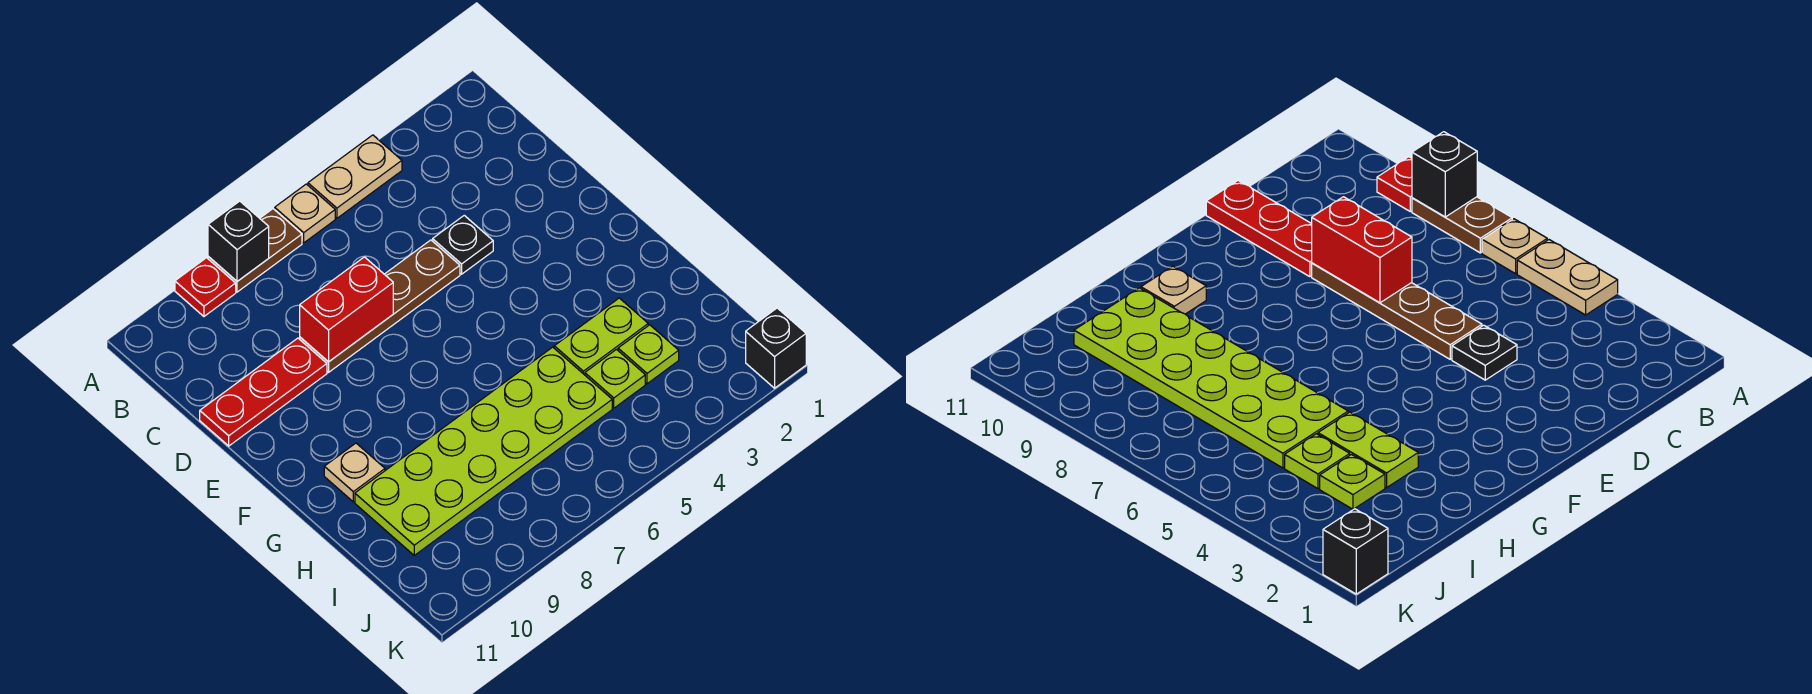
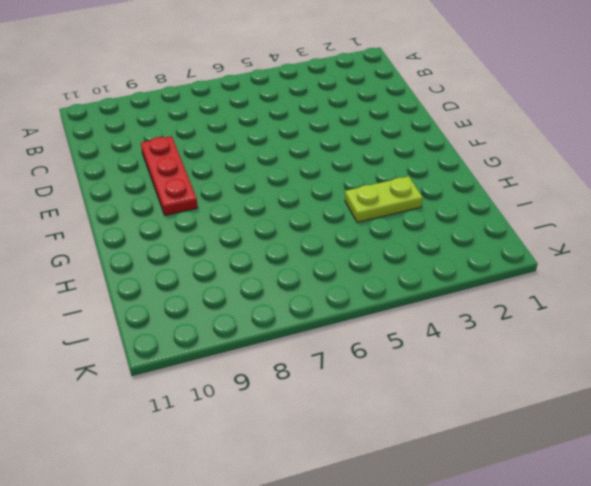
red 1x3 plate [141,136,198,215] -> red 1x3 plate turned to [200,338,327,446]
none -> tan 1x2 plate [308,135,402,218]
none -> tan 1x1 plate [275,184,335,243]
none -> brown 1x2 plate [208,209,302,292]

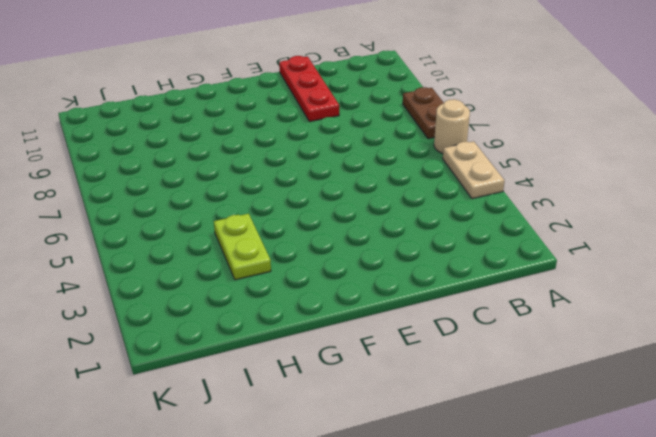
tan 1x1 round brick [434,99,470,154] -> tan 1x1 plate [275,184,335,243]
none -> red 1x1 plate [175,258,236,316]
none -> black 1x1 plate [433,215,493,274]
none -> brown 1x4 plate [300,240,460,372]

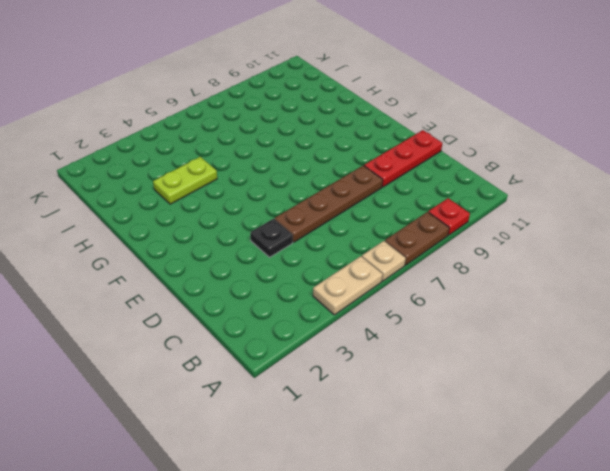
none -> tan 1x1 plate [324,443,385,502]
none -> lime 2x6 plate [355,347,612,555]
none -> lime 1x1 plate [618,325,679,384]

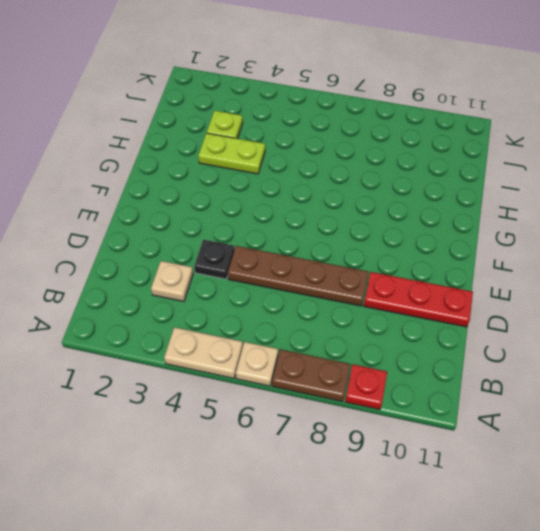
tan 1x1 plate [151,261,193,302] -> tan 1x1 plate moved to [324,443,385,502]
none -> lime 2x6 plate [355,347,612,555]
none -> lime 1x1 plate [585,349,645,408]
none -> black 1x1 brick [746,308,806,388]

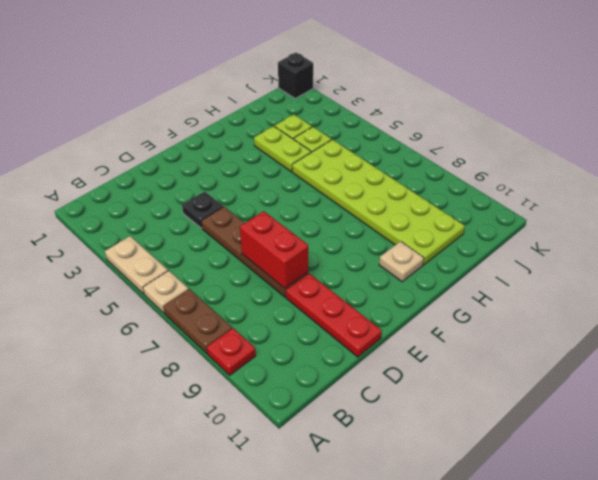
none -> black 1x1 brick [208,201,269,281]

